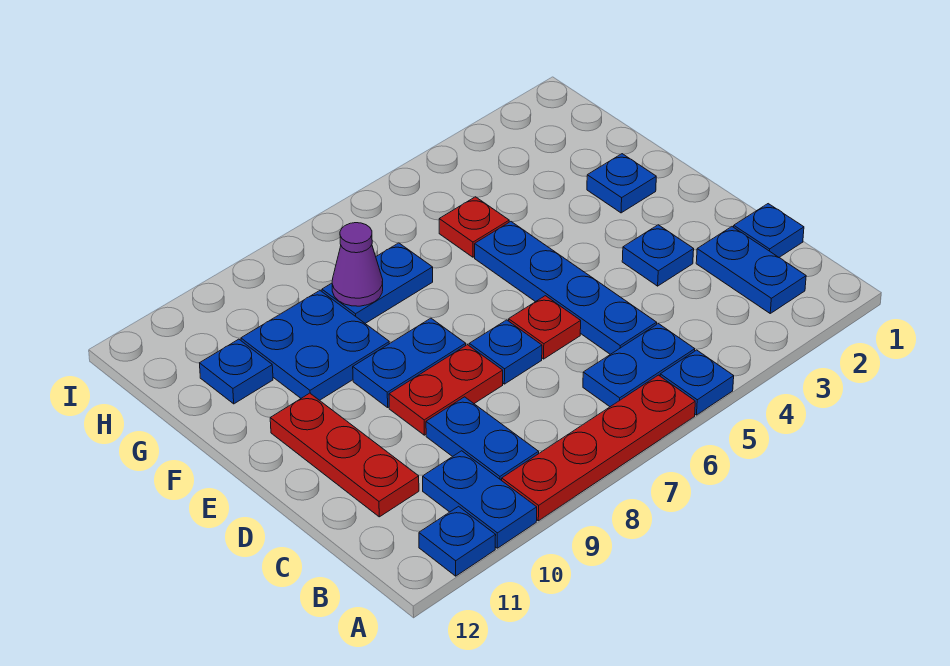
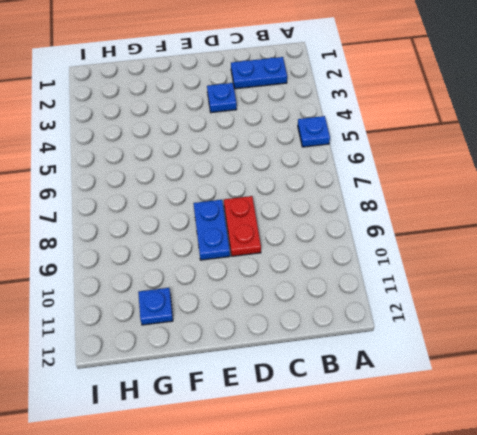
none -> red 1x4 plate [502,375,695,521]
none -> blue 1x2 plate [423,451,537,548]
none -> blue 1x1 plate [419,506,496,576]

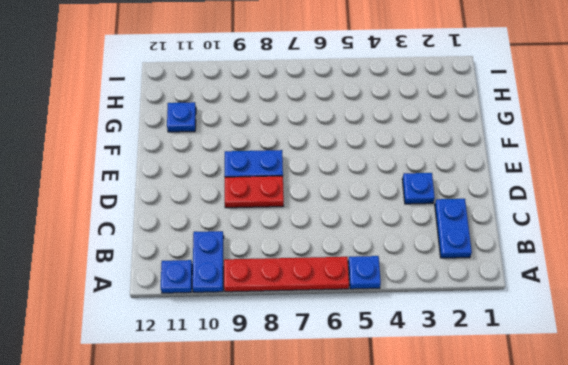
none -> blue 1x2 plate [583,324,695,407]
none -> blue 1x2 plate [426,397,539,480]
none -> blue 1x1 plate [734,204,804,257]

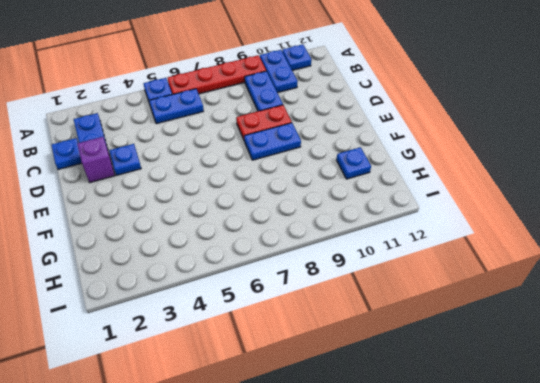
purple 1x1 brick [77,137,115,183] -> none
none -> blue 1x4 plate [475,222,657,354]
none -> red 1x3 plate [270,393,419,517]
none -> red 1x1 plate [509,296,581,359]

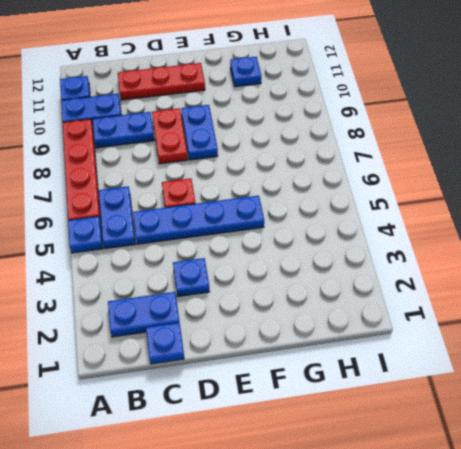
none -> blue 1x1 plate [469,320,542,384]
none -> blue 1x1 plate [587,154,656,213]
none -> blue 2x2 plate [241,291,389,400]

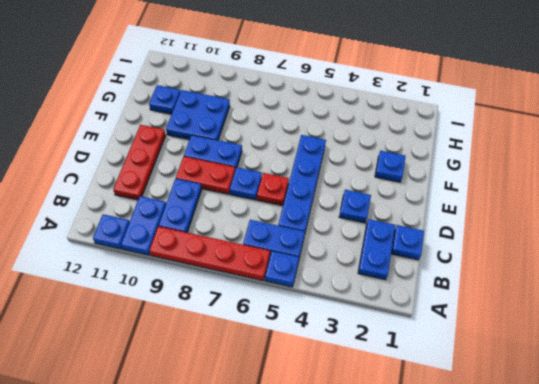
none -> red 1x1 plate [439,197,509,257]
none -> blue 1x2 plate [322,243,433,324]
none -> purple 1x1 cone [332,223,383,306]

